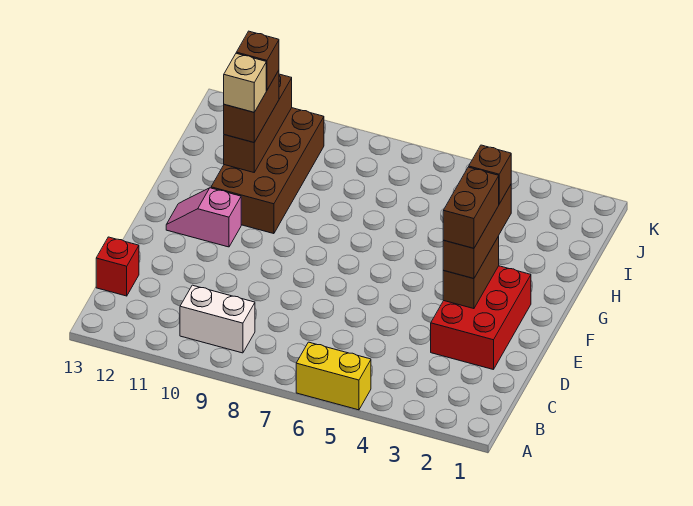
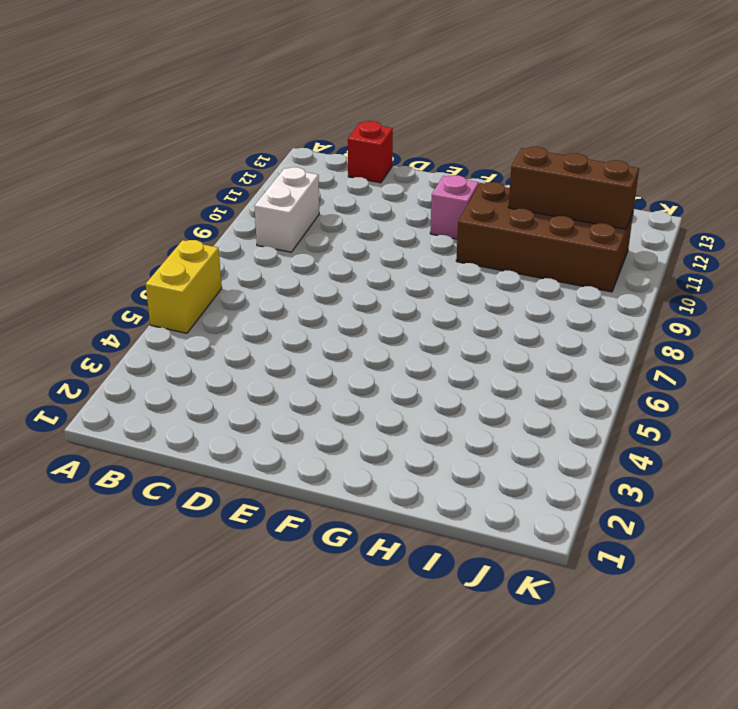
none -> red 2x3 brick [431,266,531,370]
none -> brown 1x2 brick [443,236,499,309]
none -> brown 1x3 brick [443,185,511,279]

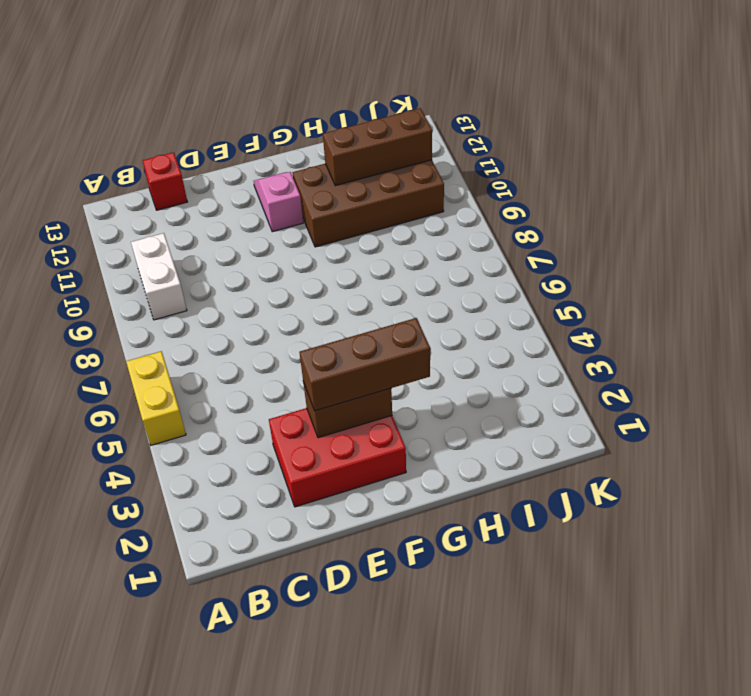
none -> brown 1x2 brick [224,70,279,142]
none -> brown 1x2 brick [443,167,499,248]
none -> brown 1x1 brick [469,145,511,204]

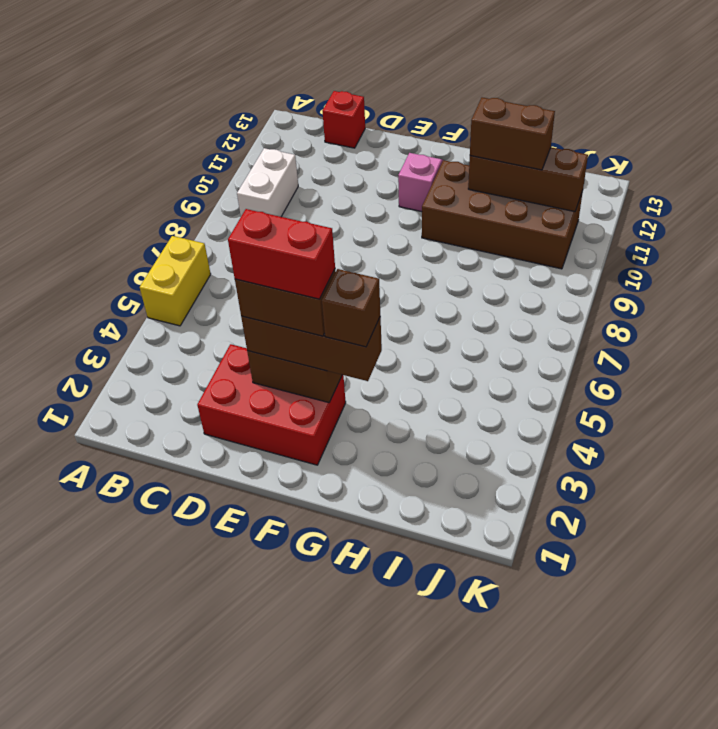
red 1x2 brick [228,209,335,299] -> none
none -> tan 1x1 brick [224,53,266,112]
none -> brown 1x1 brick [236,31,279,90]

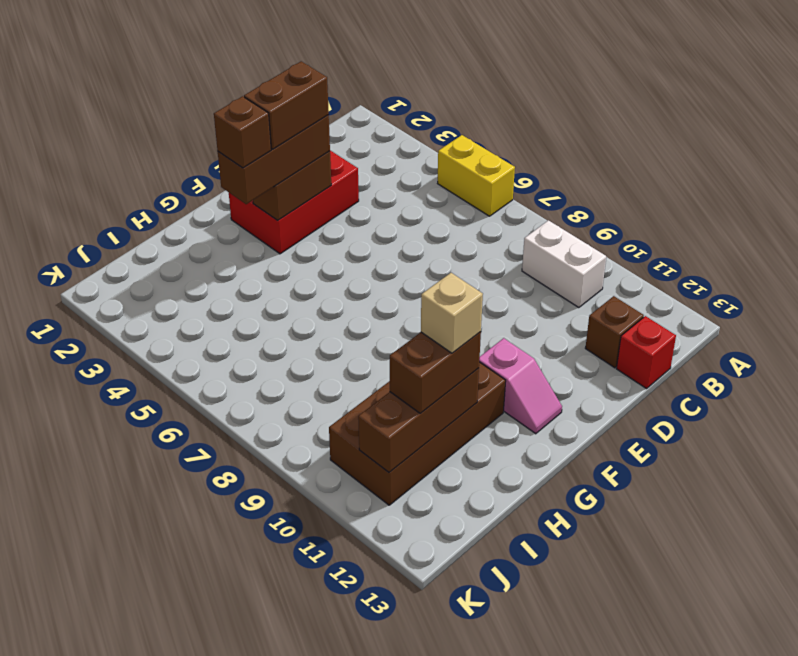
brown 1x1 brick [585,296,644,368] -> brown 1x1 brick moved to [236,31,279,90]

